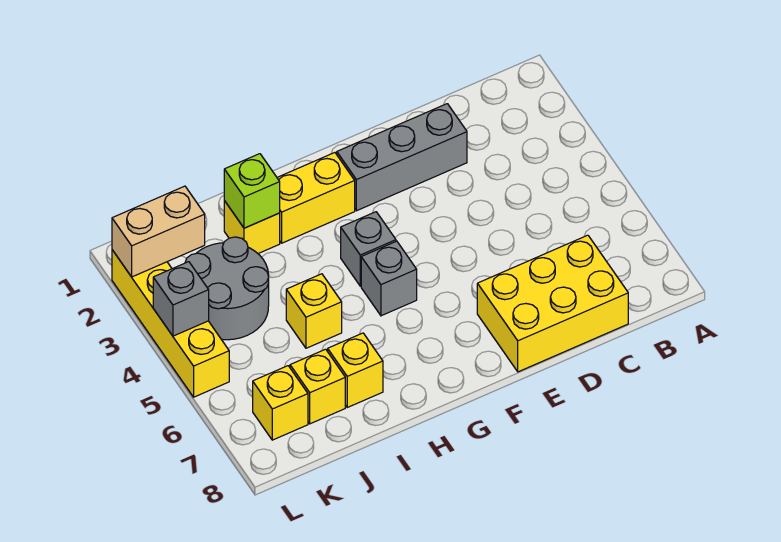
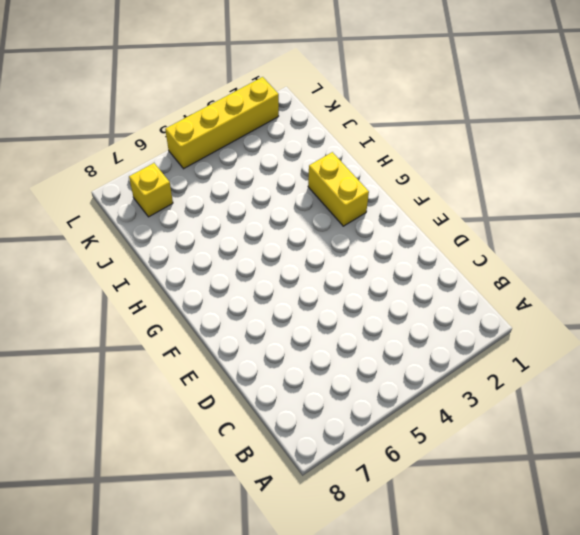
none -> yellow 2x3 brick [477,235,628,372]
none -> grey 1x3 brick [337,104,467,211]
none -> grey 1x1 brick [341,212,396,286]

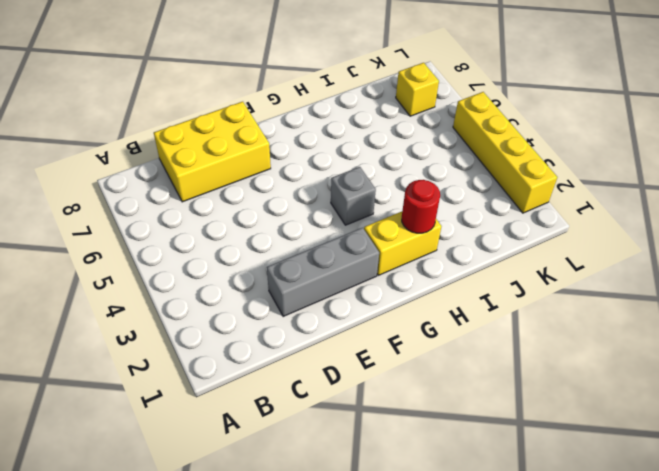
red 1x1 round brick [402,180,440,233] -> none
none -> grey 1x1 brick [361,241,417,316]
none -> yellow 1x1 brick [224,201,280,253]
none -> yellow 1x1 brick [286,274,342,348]

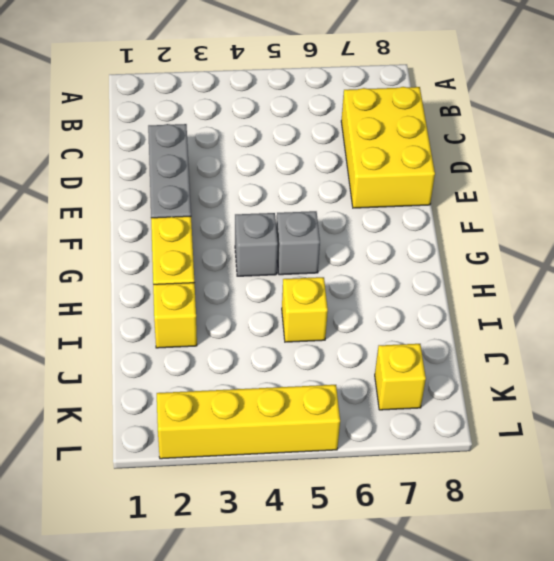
none -> yellow 1x1 brick [328,333,383,407]
none -> grey 2x2 round brick [185,237,269,340]
none -> yellow 1x1 brick [290,349,345,424]

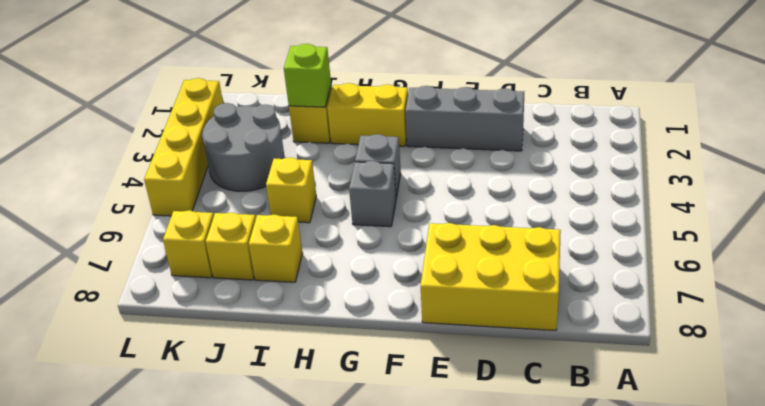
none -> tan 1x2 brick [112,186,205,277]
none -> grey 1x1 brick [153,262,209,336]

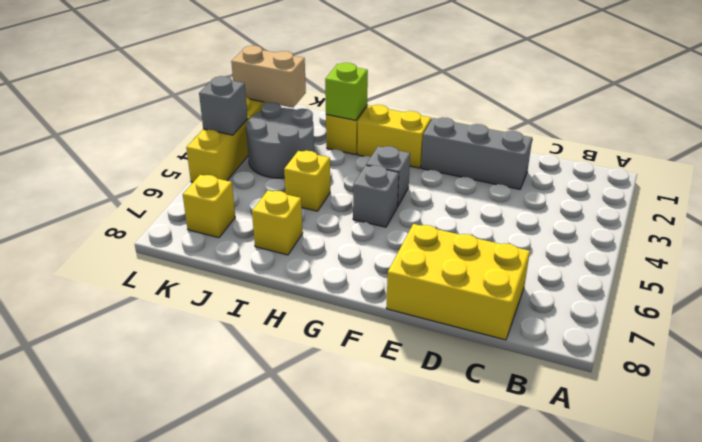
none -> yellow 1x1 brick [290,349,345,424]

